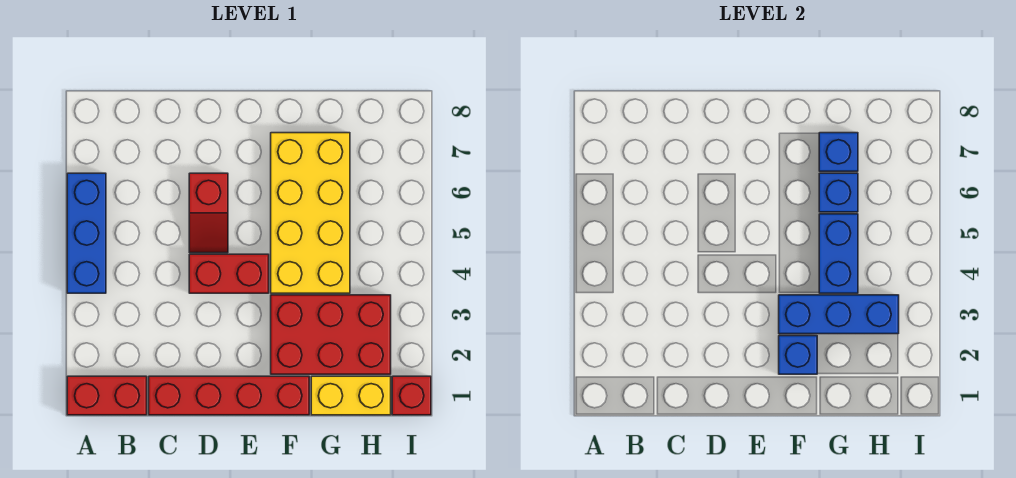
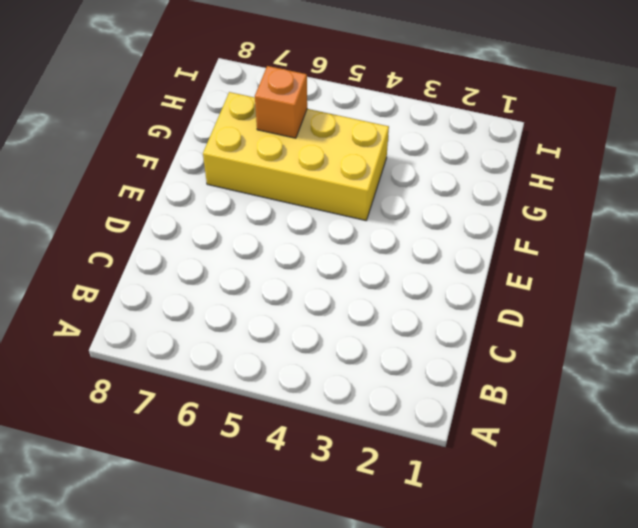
orange 1x1 brick [255,66,307,138] -> blue 1x1 brick [819,173,858,212]
none -> red 1x2 brick [67,376,147,415]
none -> blue 1x3 brick [67,173,106,293]
none -> red 1x4 brick [149,376,309,415]

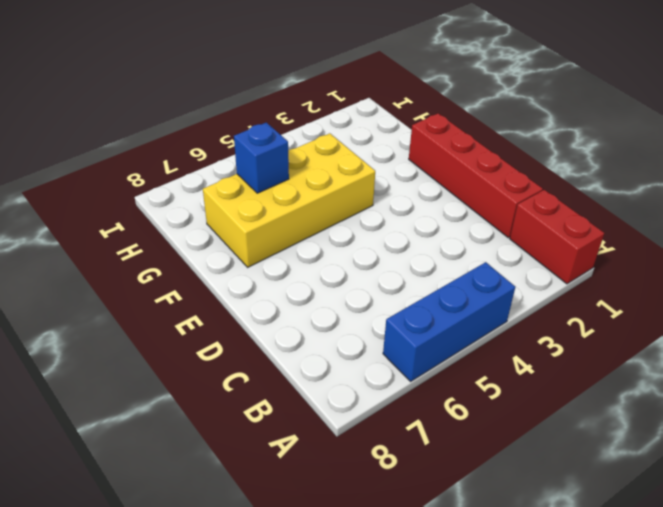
none -> red 1x2 brick [189,254,269,293]
none -> red 1x2 slope [189,173,228,253]
none -> red 2x3 brick [271,295,391,374]

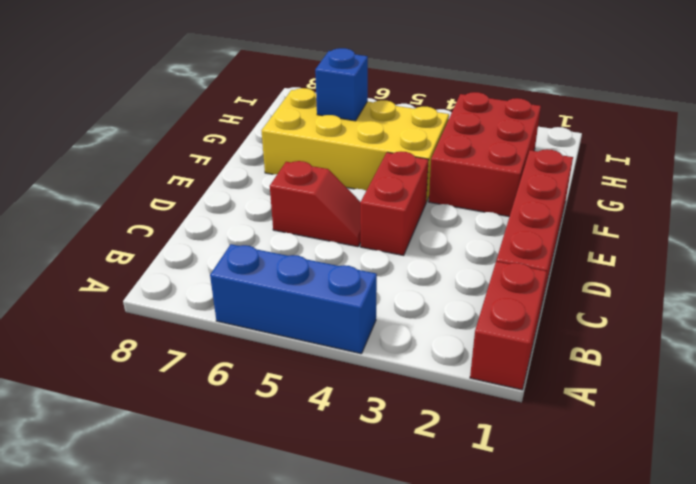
none -> yellow 1x2 brick [311,376,391,415]
none -> red 1x1 brick [392,376,431,415]
none -> blue 1x1 brick [779,336,817,374]

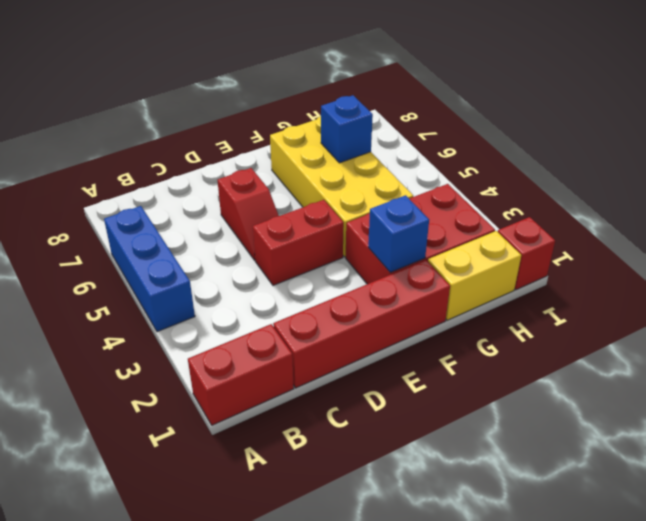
none -> blue 1x3 brick [779,295,899,334]
none -> blue 1x2 brick [819,214,858,293]
none -> blue 1x1 brick [819,133,858,171]

